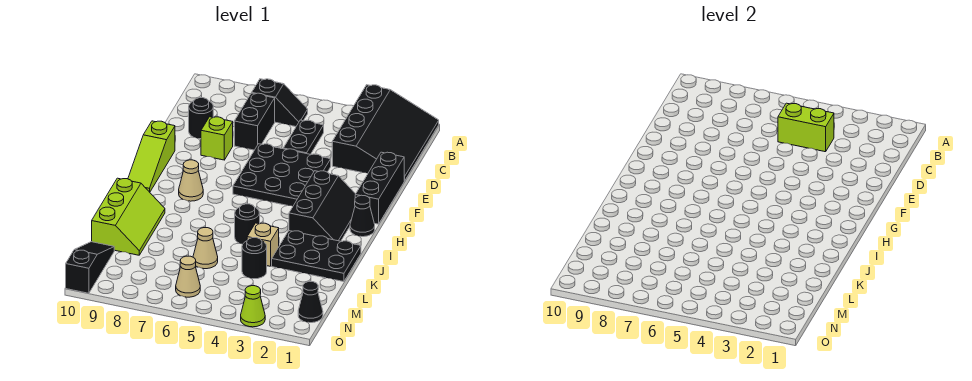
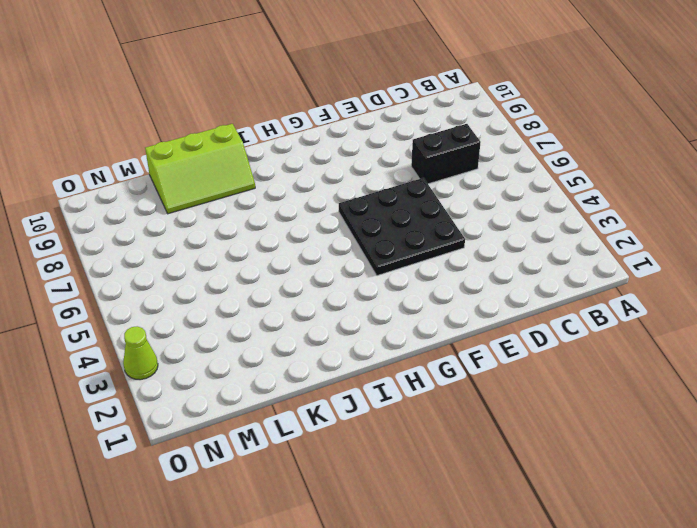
none -> black 3x4 slope [332,85,439,181]
none -> black 1x2 slope [252,79,308,127]
none -> black 1x2 plate [283,120,324,154]

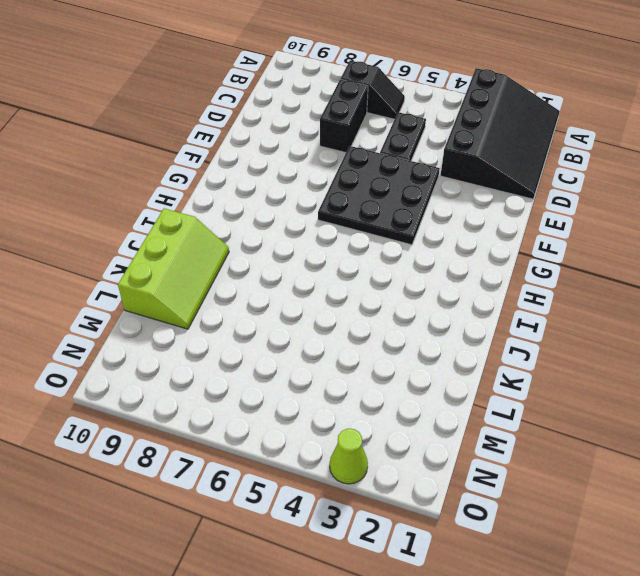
none -> black 1x1 round brick [189,98,213,139]
none -> black 1x3 brick [355,152,404,224]
none -> lime 1x1 brick [201,117,233,160]

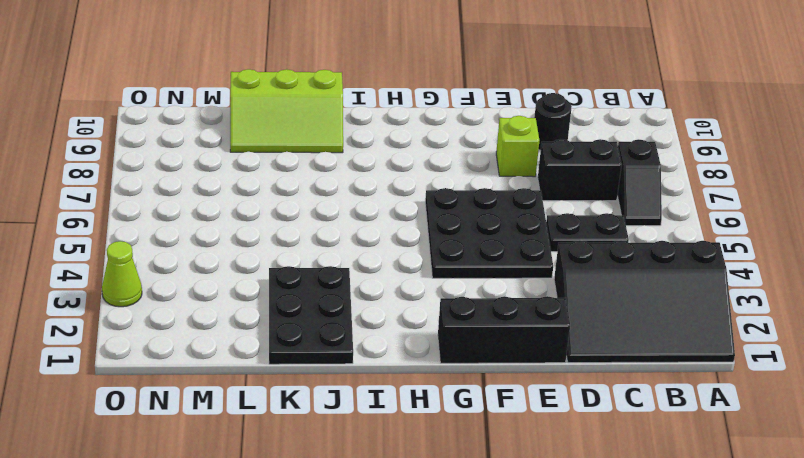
none -> lime 1x3 slope [128,121,175,192]
none -> black 2x3 slope [289,171,356,241]
none -> black 1x1 cone [350,195,375,237]

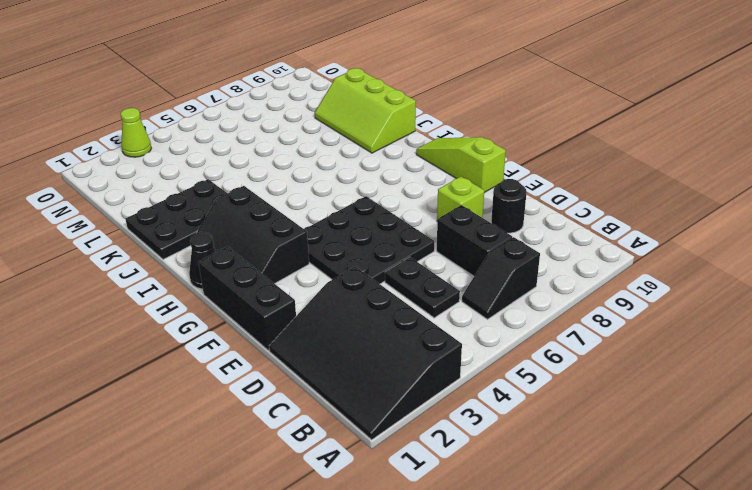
none -> tan 1x1 cone [179,160,203,201]
none -> black 1x1 round brick [235,204,260,244]
none -> tan 1x1 brick [247,223,279,266]

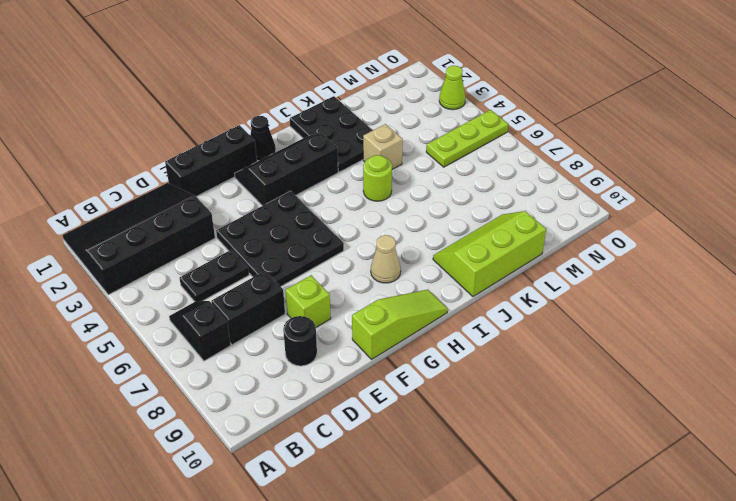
lime 1x1 round brick [363,155,392,201] -> black 1x1 round brick [235,204,260,244]
lime 1x3 plate [426,110,508,167] -> none
none -> black 1x1 round brick [242,238,267,279]
none -> tan 1x1 cone [193,228,218,269]
none -> black 1x3 slope [66,242,114,293]

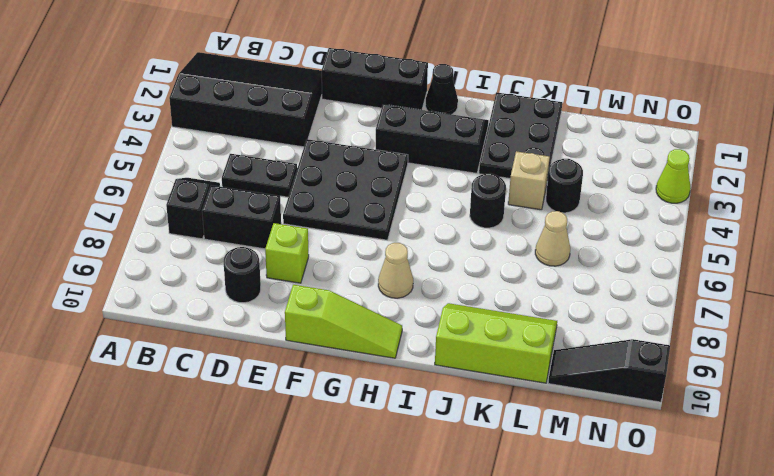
none -> black 1x1 cone [298,281,323,323]
none -> tan 1x1 cone [176,256,200,297]
none -> lime 1x2 brick [778,103,834,152]

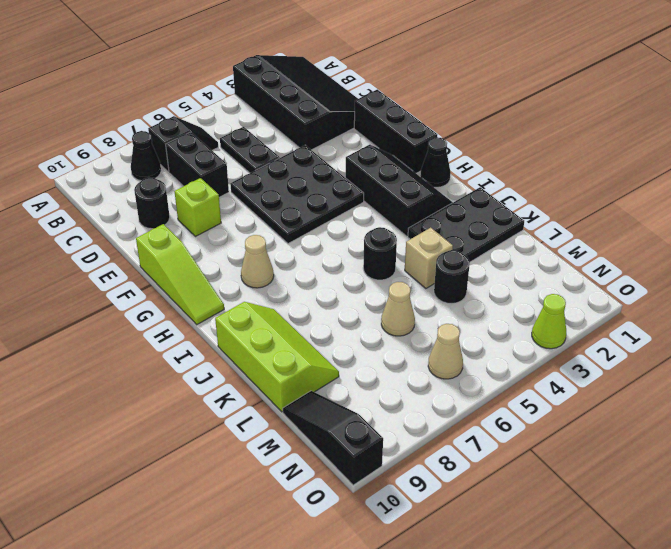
black 1x1 cone [131,131,161,181] -> black 1x1 cone moved to [298,281,323,323]
none -> lime 1x2 brick [778,103,834,152]

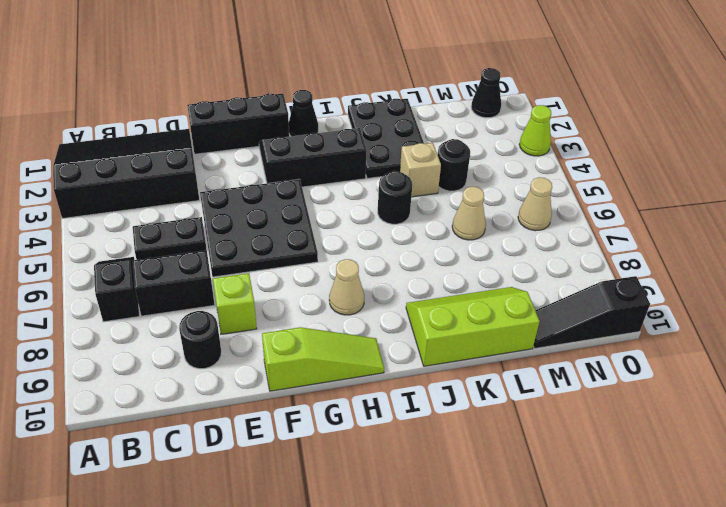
none -> lime 1x2 brick [778,103,834,152]

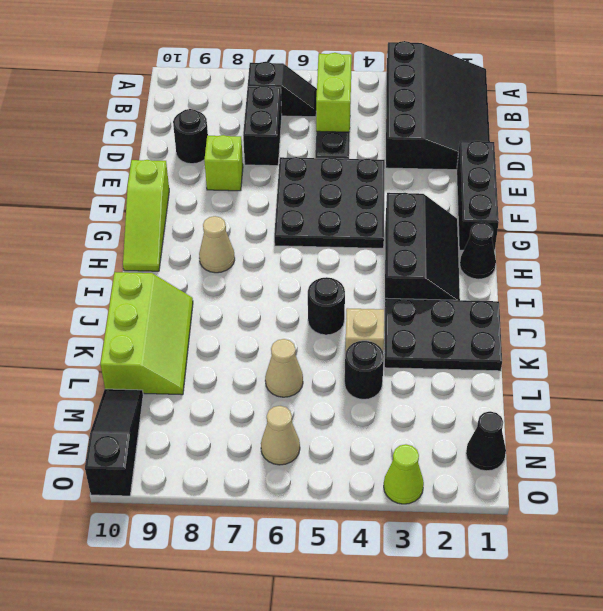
lime 1x2 brick [316,53,352,132] -> lime 1x2 brick turned to [778,103,834,152]

